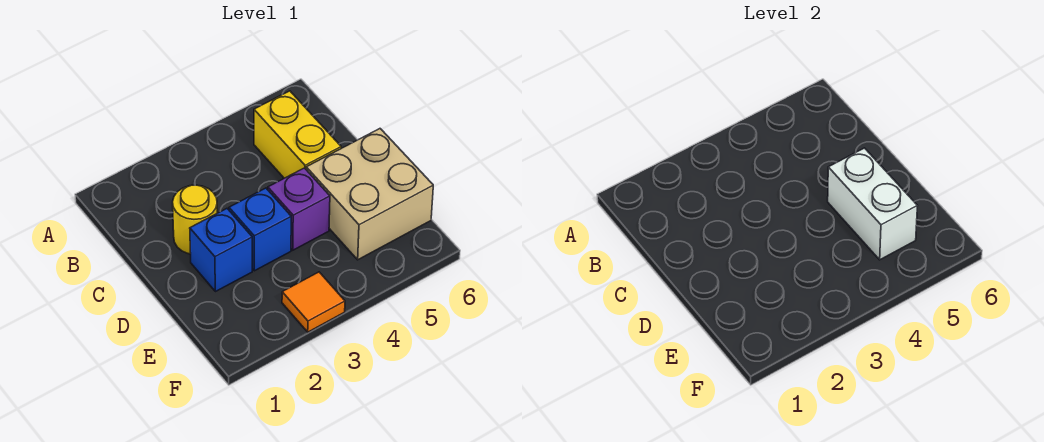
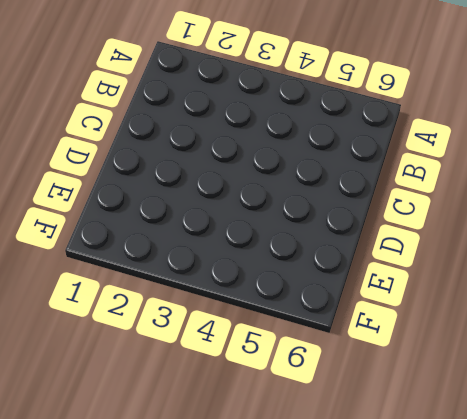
none -> yellow 1x2 brick [254,91,341,178]
none -> yellow 1x1 round brick [173,185,217,254]

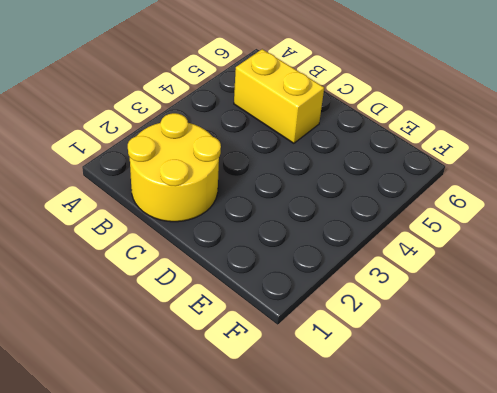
yellow 2x2 round brick [128,113,221,222] -> yellow 1x1 round brick [173,185,217,254]
none -> blue 1x1 brick [190,209,252,292]
none -> blue 1x1 brick [229,188,291,271]

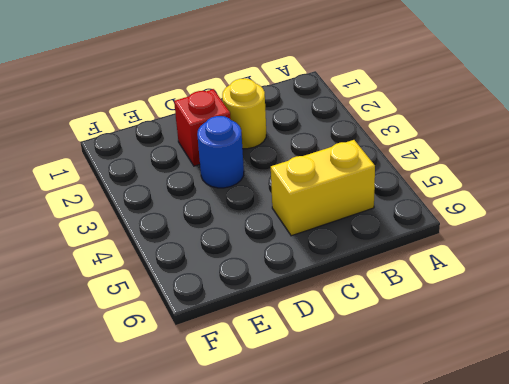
red 1x1 brick [174,89,231,166] -> blue 1x1 brick [190,209,252,292]
blue 1x1 round brick [197,116,244,188] -> blue 1x1 brick [229,188,291,271]
none -> purple 1x1 brick [268,168,330,250]
none -> tan 2x2 brick [306,129,433,260]

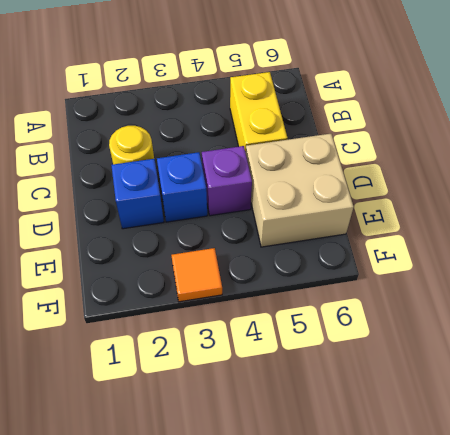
none -> white 1x2 brick [828,148,917,260]

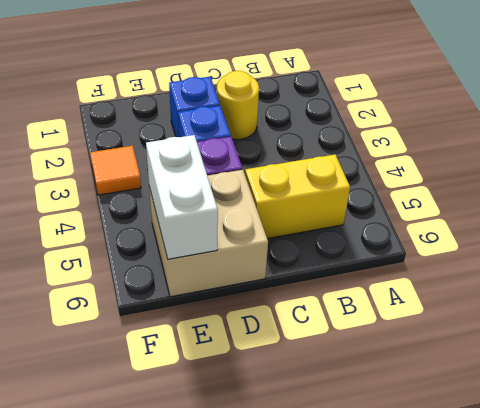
white 1x2 brick [146,135,218,259] -> white 1x2 brick turned to [828,148,917,260]

